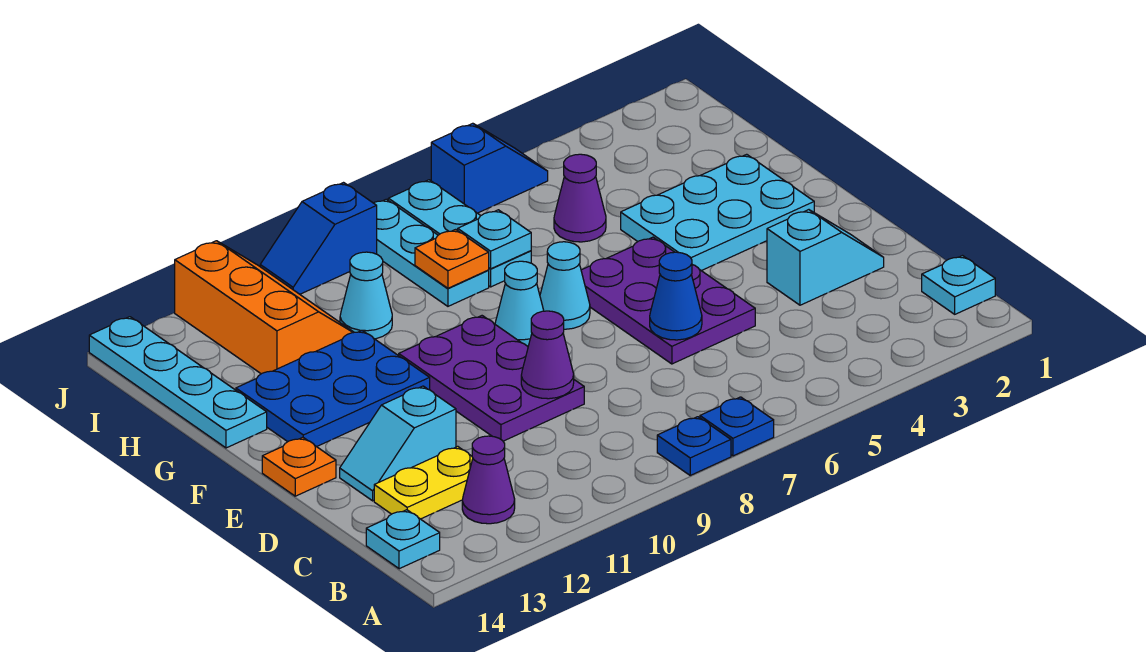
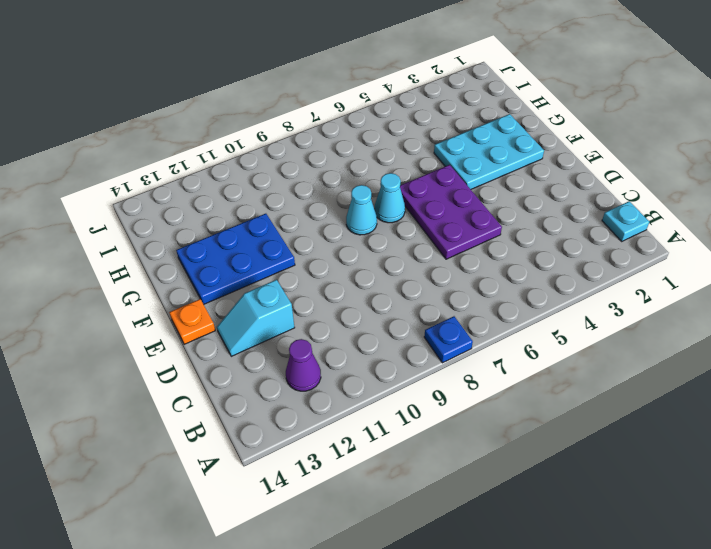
none -> blue 1x1 plate [700,397,774,456]
none -> cyan 1x1 plate [366,510,440,569]
none -> yellow 1x2 plate [374,446,473,519]

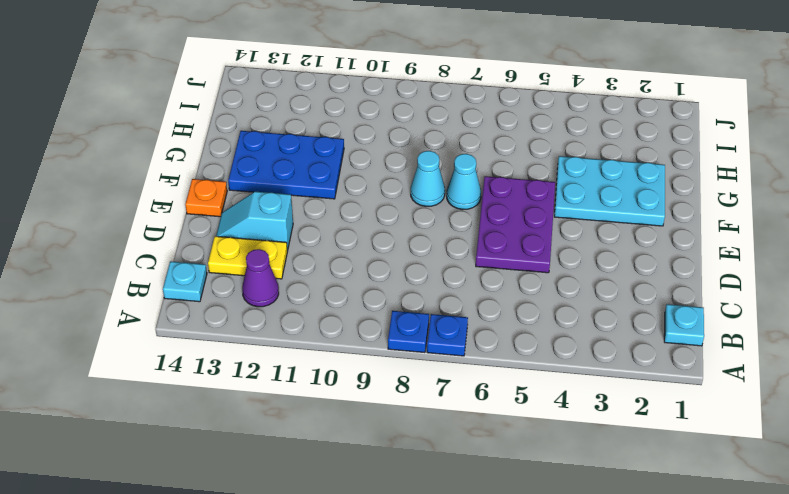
none -> cyan 1x2 slope [767,210,884,305]
none -> purple 2x3 plate [399,316,584,441]
none -> cyan 1x4 plate [89,317,267,448]

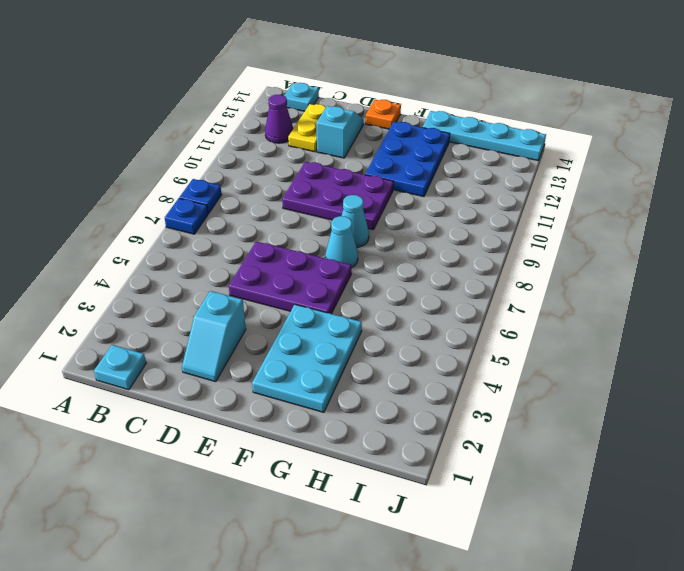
none -> purple 1x1 cone [554,154,606,242]
none -> cyan 1x3 plate [388,180,531,287]
none -> cyan 1x3 plate [374,199,489,306]

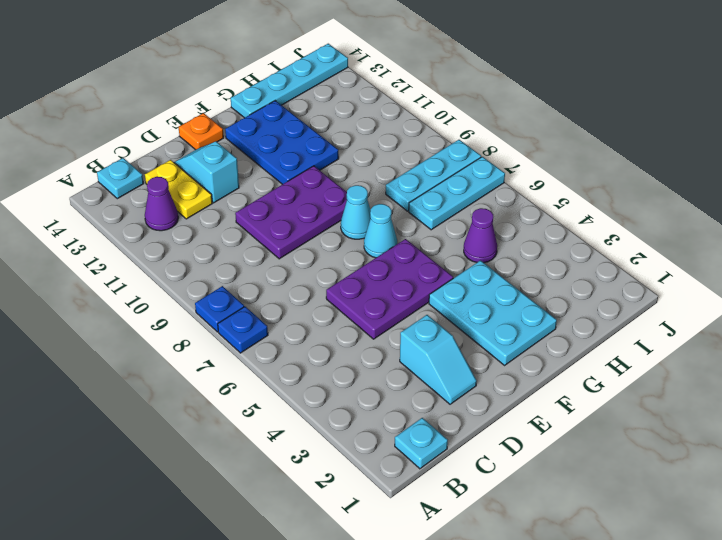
none -> cyan 1x1 cone [340,252,392,339]
none -> orange 2x3 slope [175,241,354,374]
none -> blue 1x2 slope [431,123,548,213]

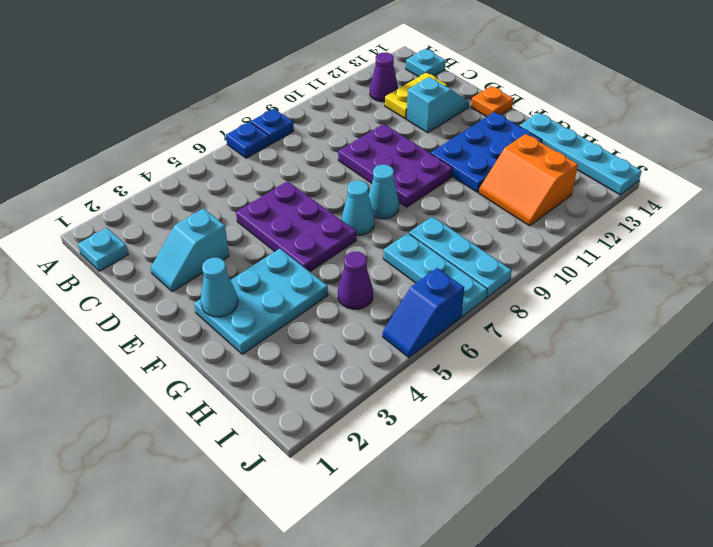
cyan 1x1 cone [201,258,238,317] -> cyan 1x1 cone moved to [340,252,392,339]
orange 2x2 slope [479,134,578,226] -> orange 2x3 slope [175,241,354,374]
none -> blue 1x2 slope [260,183,377,294]
none -> blue 1x1 cone [650,252,702,340]
none -> purple 1x1 cone [521,311,574,399]

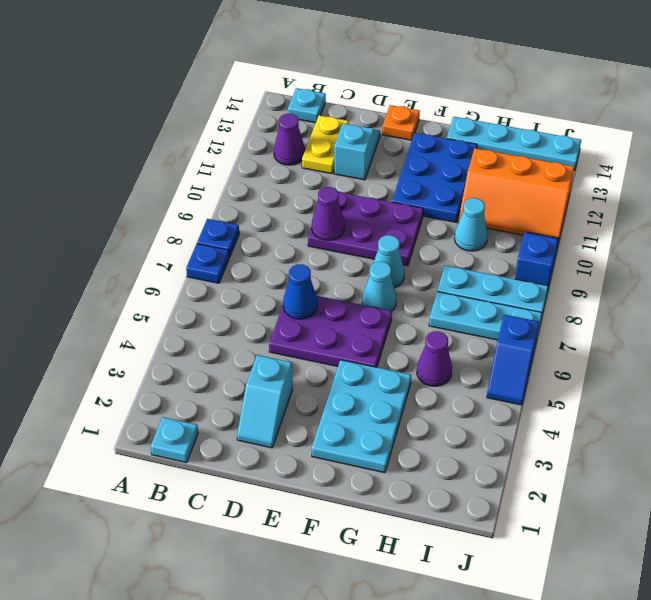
none -> cyan 1x1 plate [458,210,531,269]
none -> orange 1x1 plate [415,229,489,288]

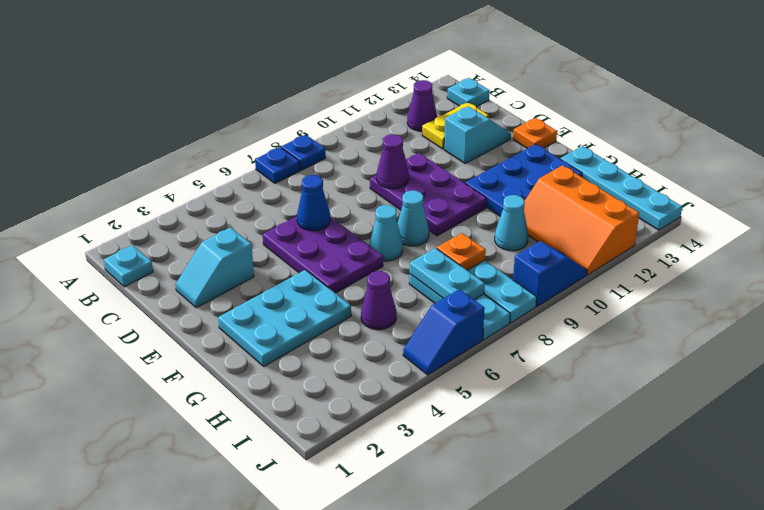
cyan 1x2 plate [410,248,485,300] -> cyan 1x1 plate [458,210,531,269]

